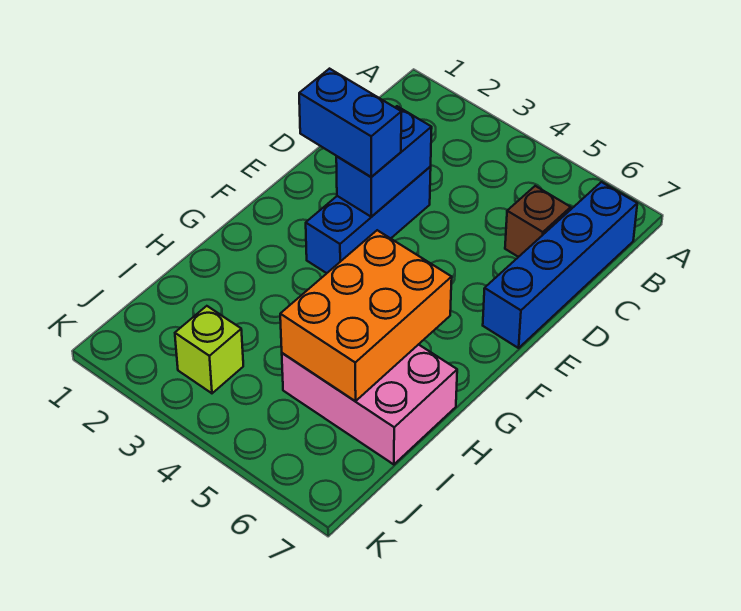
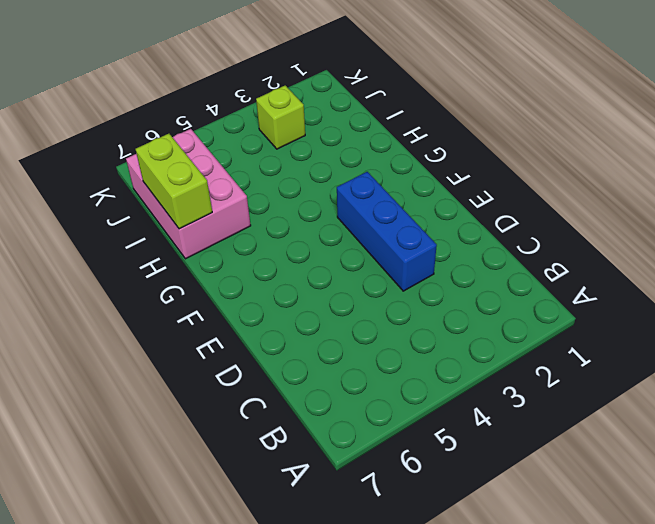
pink 2x3 brick [126,129,251,259] -> pink 2x3 brick turned to [282,344,457,465]
lime 1x2 brick [135,134,212,229] -> none
none -> blue 1x4 brick [483,182,637,348]
none -> brown 1x1 brick [505,186,571,257]

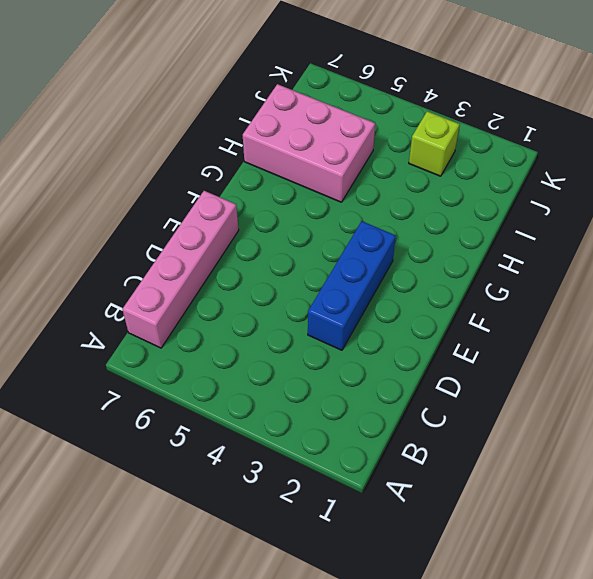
pink 1x4 brick [122,191,239,348] -> blue 1x4 brick [483,182,637,348]
none -> brown 1x1 brick [505,186,571,257]
none -> blue 1x2 brick [336,106,432,217]

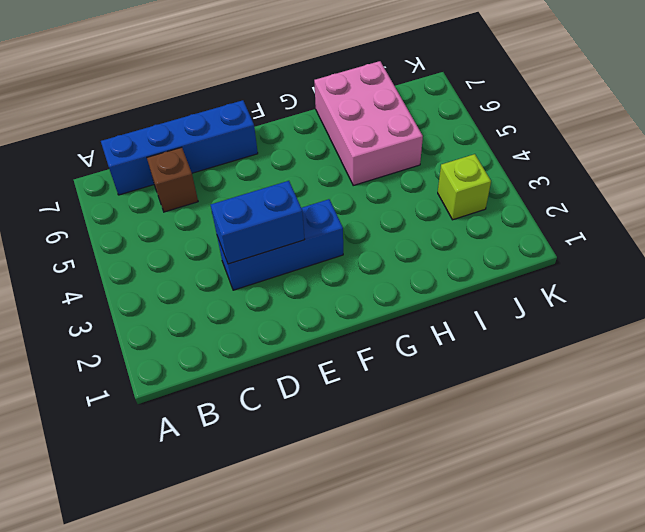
none -> orange 2x3 brick [280,230,452,401]
none -> blue 1x2 brick [299,69,401,177]

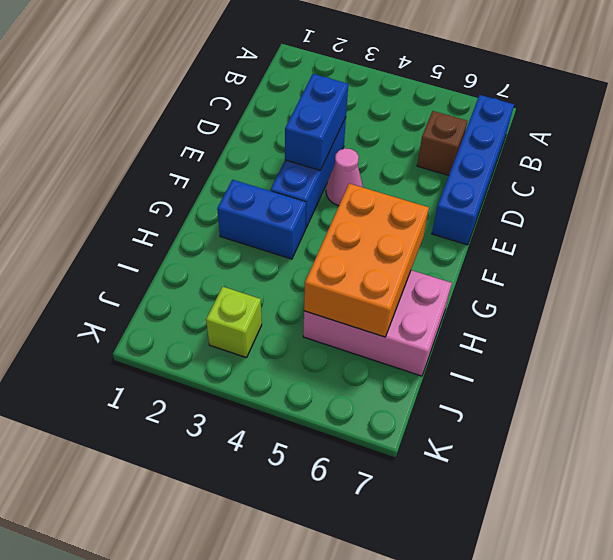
pink 1x1 cone [326,148,363,206] -> none
blue 1x2 brick [217,180,306,259] -> blue 1x2 brick moved to [299,69,401,177]

